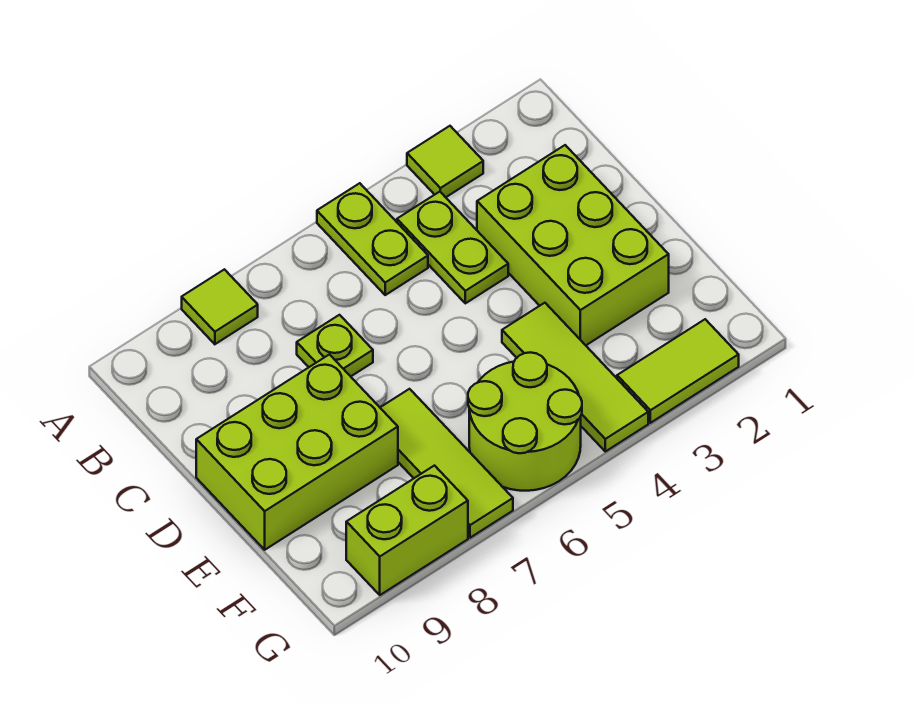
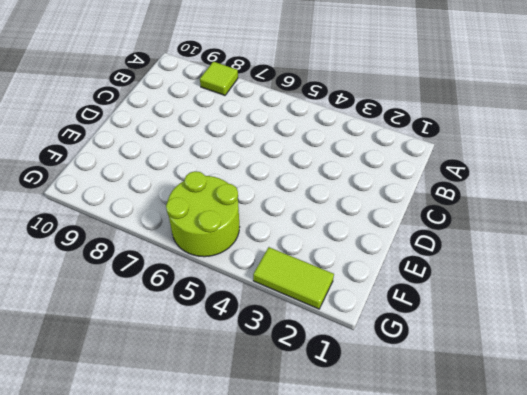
none -> lime 1x1 tile [407,126,483,197]
none -> lime 1x2 plate [317,183,428,295]
none -> lime 1x2 plate [397,192,508,303]

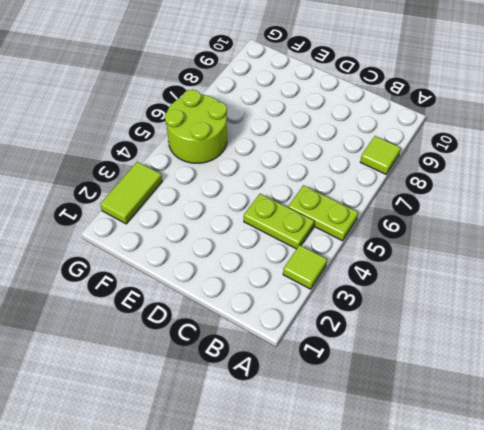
none -> lime 2x3 brick [477,145,669,345]
none -> lime 1x1 plate [297,315,373,376]
none -> lime 2x3 brick [196,354,398,550]

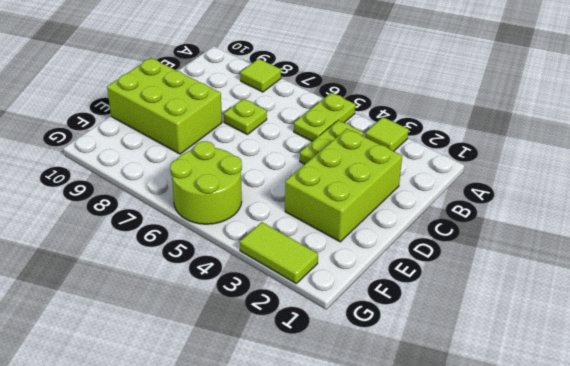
none -> lime 1x3 tile [502,303,648,451]
none -> lime 1x3 tile [380,389,513,538]
none -> lime 1x2 brick [346,466,468,595]

